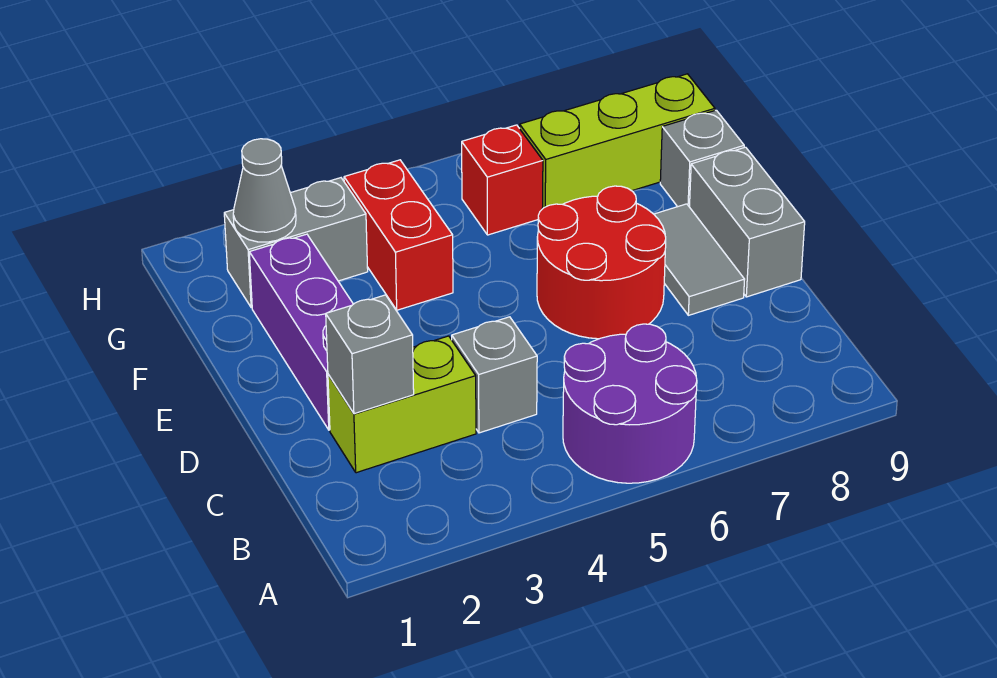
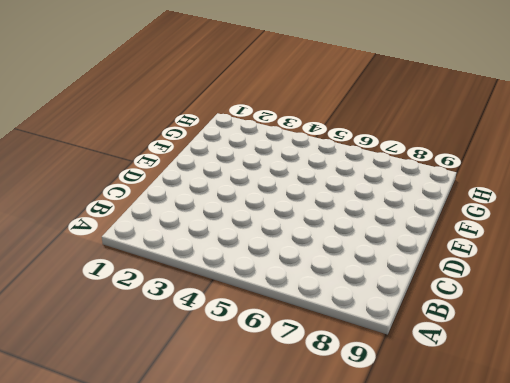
none -> purple 2x2 round brick [563,324,697,483]
none -> lime 1x2 brick [328,336,476,473]
none -> grey 1x1 brick [452,317,537,433]

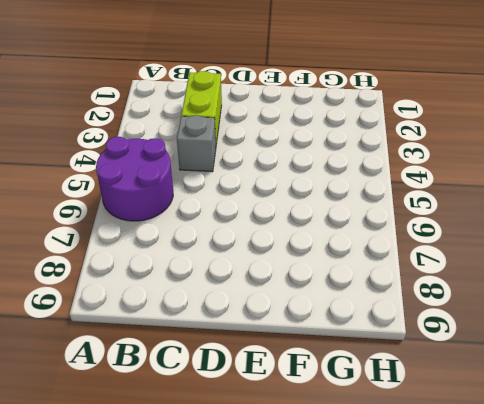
none -> purple 1x3 brick [249,234,353,430]
none -> red 2x2 round brick [537,186,666,339]
none -> grey 1x2 tile [654,204,745,315]

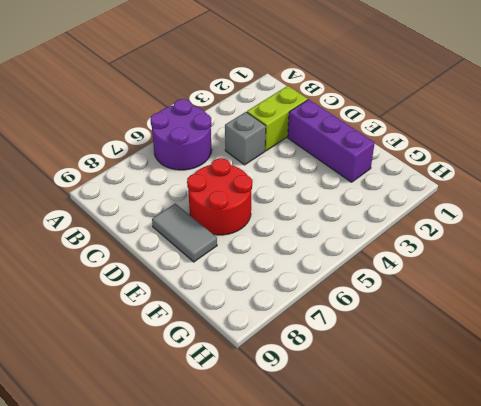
none -> grey 1x2 brick [690,147,805,297]
none -> red 1x2 brick [344,160,453,310]
none -> grey 1x1 brick [660,110,744,207]

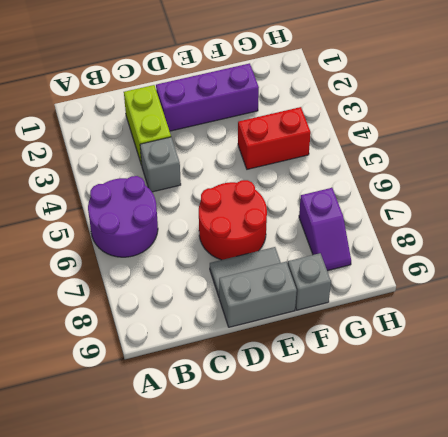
purple 1x2 slope [299,188,351,271] -> lime 1x3 brick [520,74,715,209]
none -> grey 1x2 brick [224,178,368,308]
none -> red 1x1 brick [462,125,543,235]
none -> grey 1x1 brick [326,295,414,414]

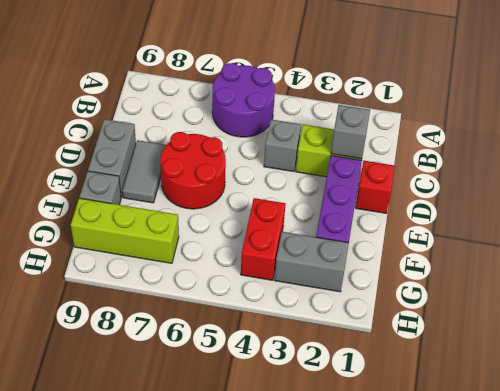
red 1x1 brick [356,161,395,213] -> red 1x1 brick moved to [462,125,543,235]
none -> grey 1x1 cone [233,139,296,242]

